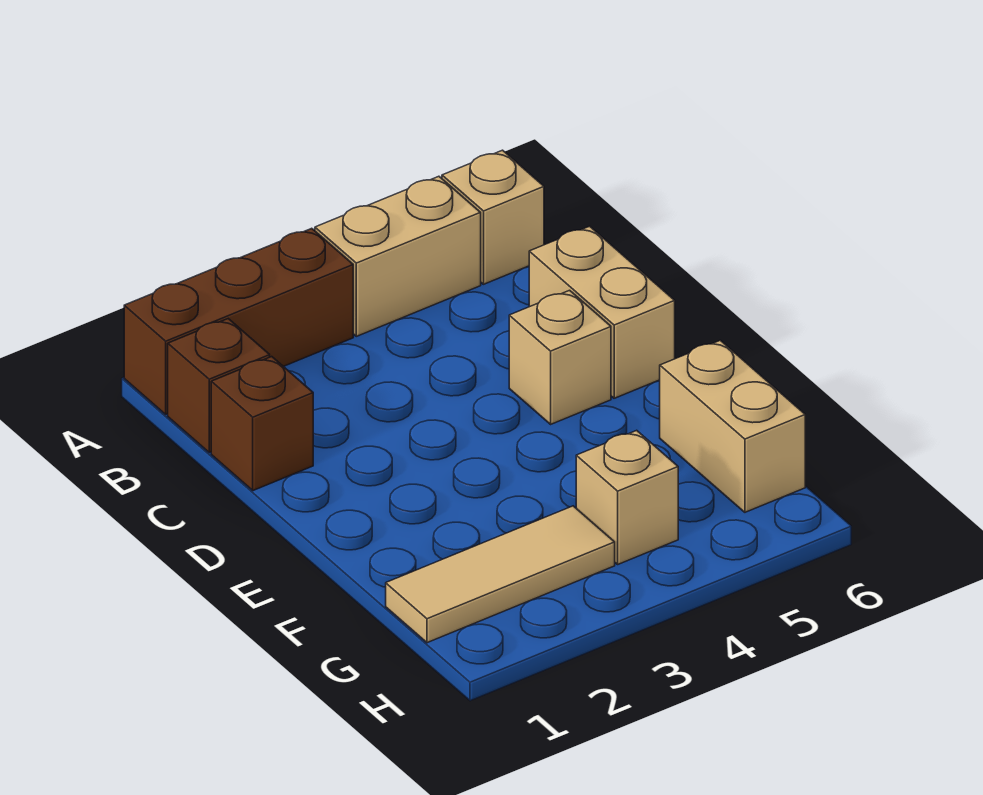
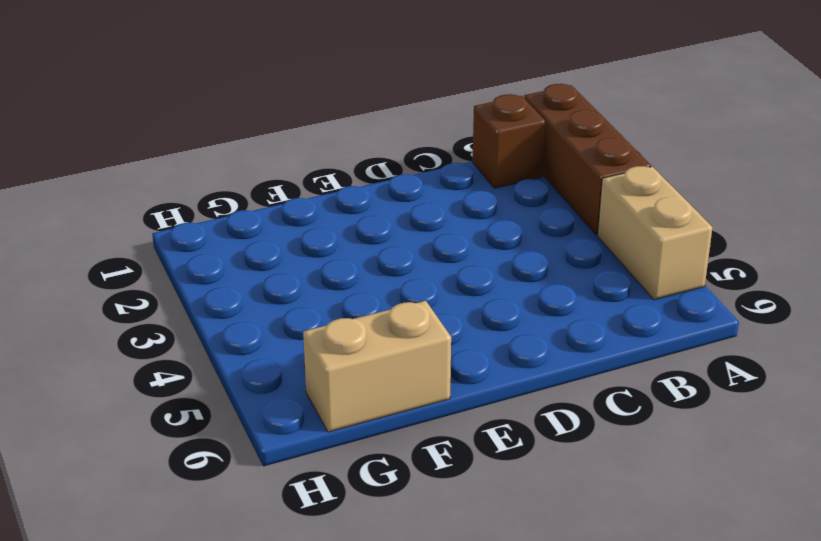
none -> tan 1x1 brick [442,150,544,284]
none -> brown 1x1 brick [211,357,313,491]

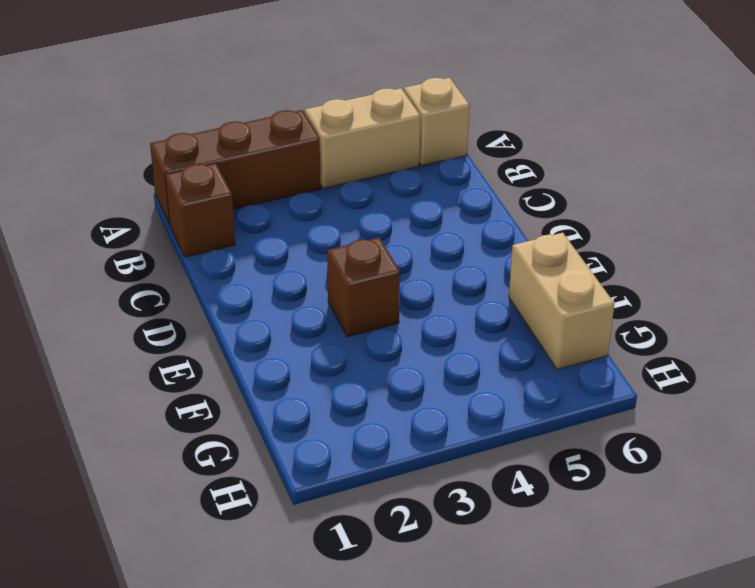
brown 1x1 brick [327,237,400,337] -> brown 1x1 brick moved to [211,357,313,491]
none -> tan 1x2 brick [529,226,675,398]
none -> tan 1x1 brick [509,290,611,424]

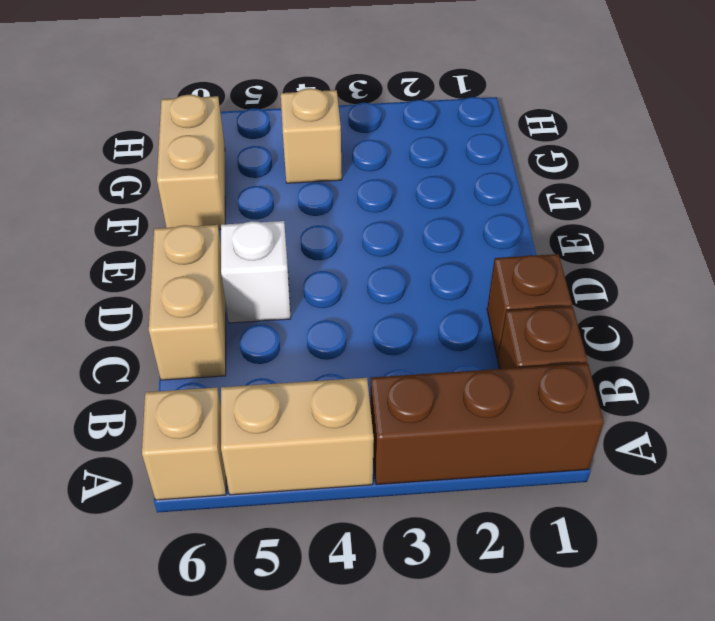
white 1x1 brick [221,221,291,323] -> tan 1x1 brick [509,290,611,424]
none -> tan 1x3 tile [386,506,615,643]

